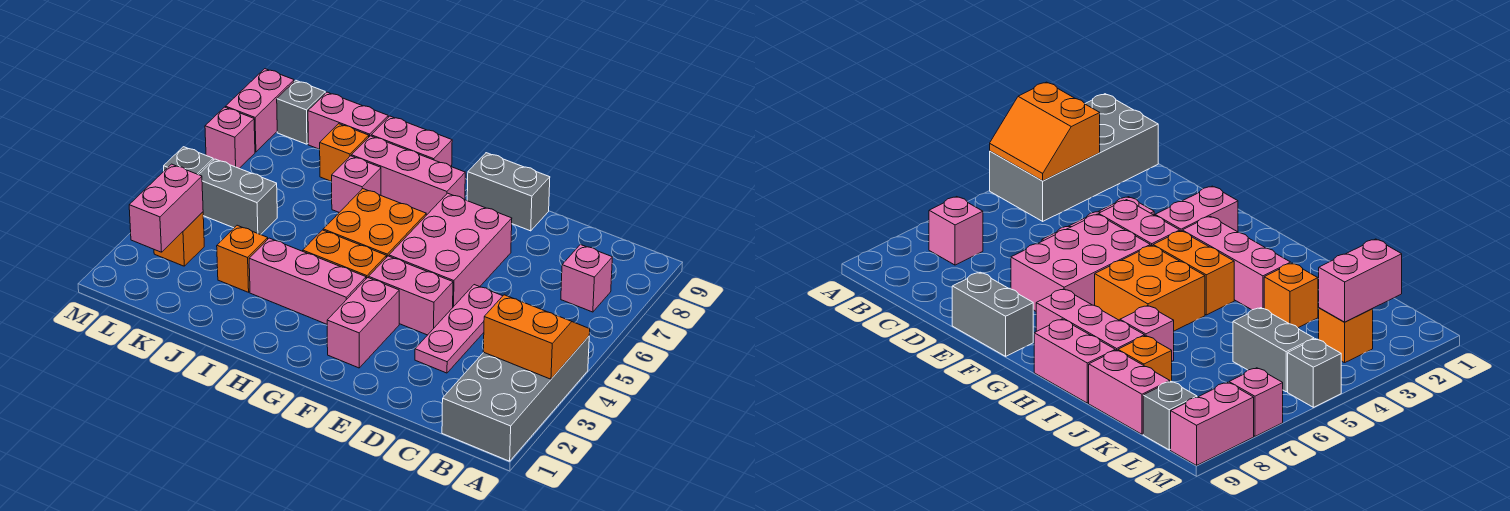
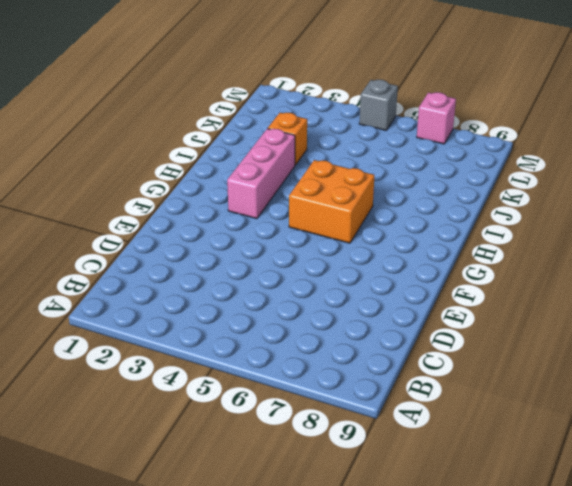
none -> grey 2x4 brick [442,336,589,461]
none -> pink 1x1 brick [561,244,612,312]
none -> pink 1x3 plate [415,285,502,373]

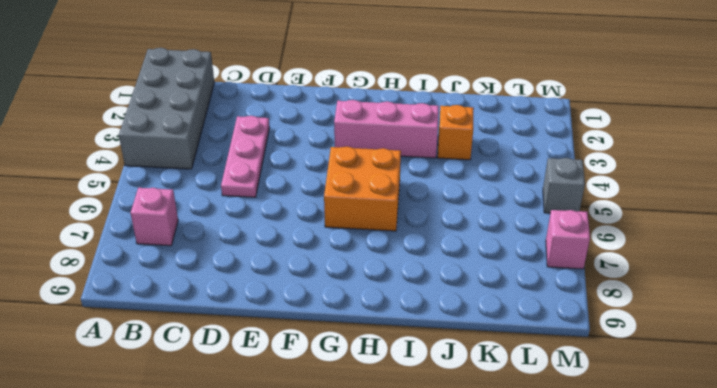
none -> pink 1x2 brick [369,256,453,335]
none -> pink 2x3 brick [389,193,512,307]
none -> grey 1x2 brick [467,153,550,231]

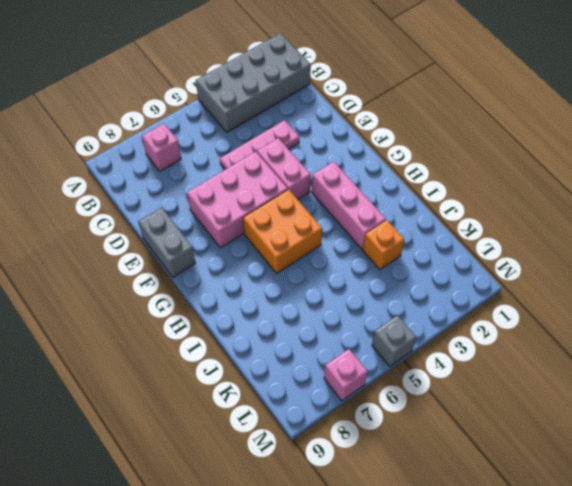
none -> pink 1x2 brick [327,278,399,368]
none -> orange 1x2 brick [303,230,386,279]
none -> pink 1x3 brick [352,136,465,215]

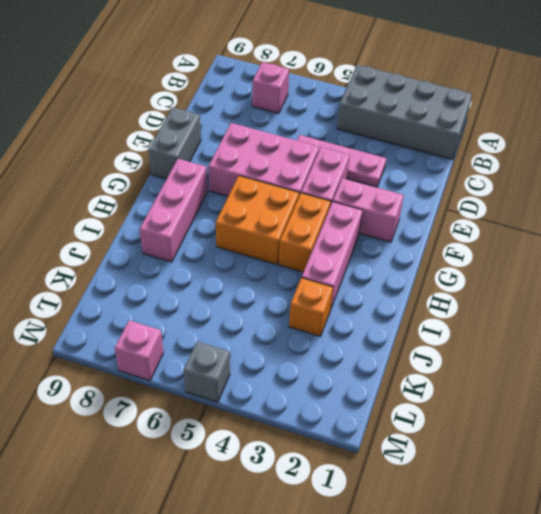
none -> pink 1x2 brick [371,116,452,167]
none -> pink 1x1 brick [332,156,381,212]
none -> orange 1x1 brick [320,124,369,182]

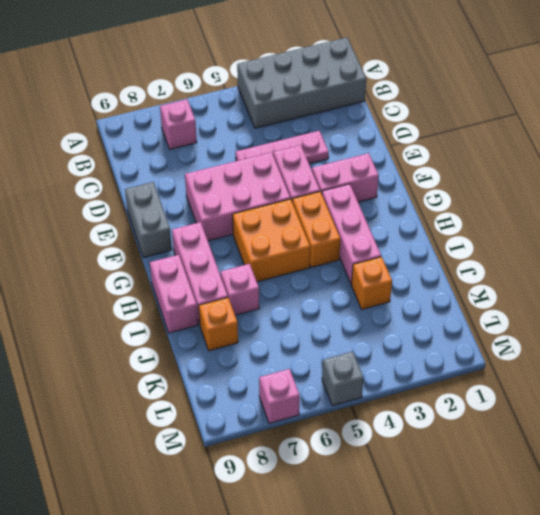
none -> pink 1x2 brick [308,92,388,149]
none -> grey 1x2 brick [199,159,277,235]
none -> orange 1x1 brick [154,212,204,266]

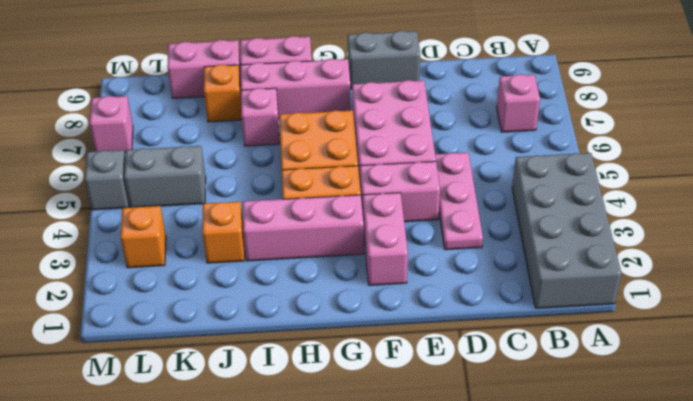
none -> grey 1x1 brick [277,80,325,144]
none -> pink 1x2 brick [226,69,294,152]
none -> orange 2x2 slope [483,295,590,379]

